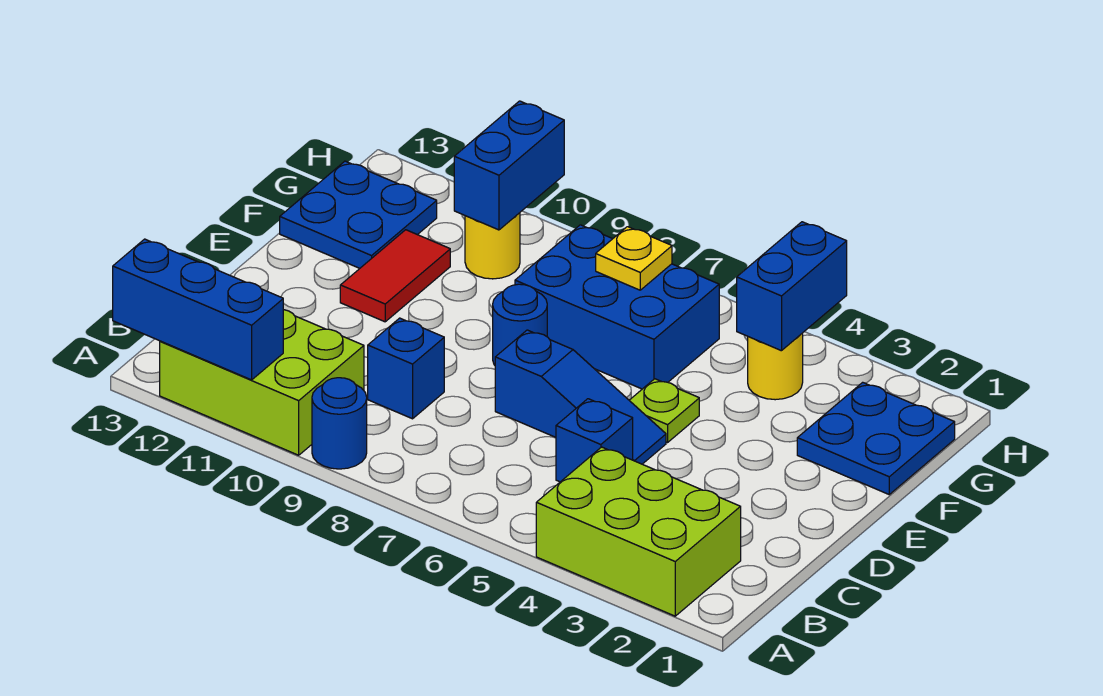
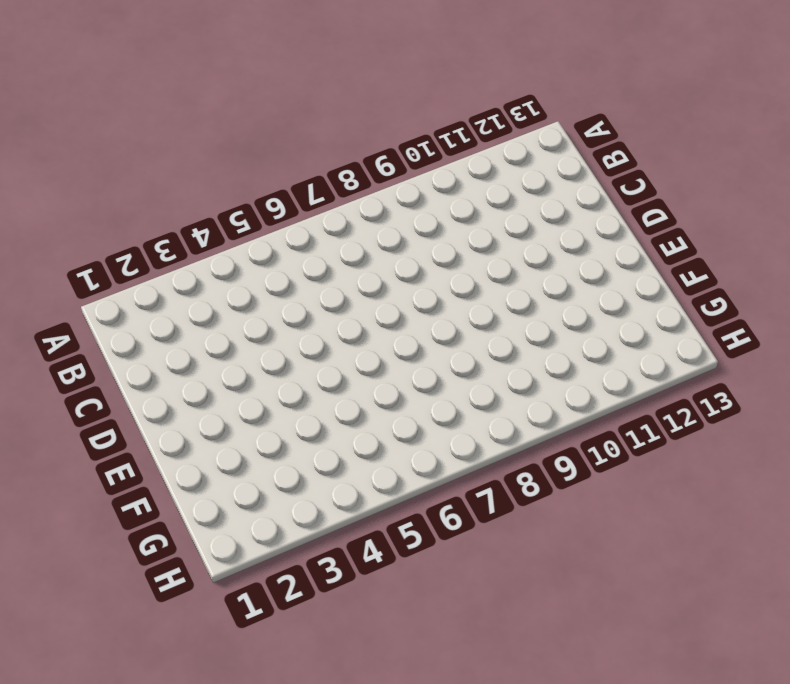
none -> lime 2x3 brick [536,447,741,616]
none -> blue 1x1 round brick [312,378,367,469]
none -> lime 2x3 brick [160,310,364,455]

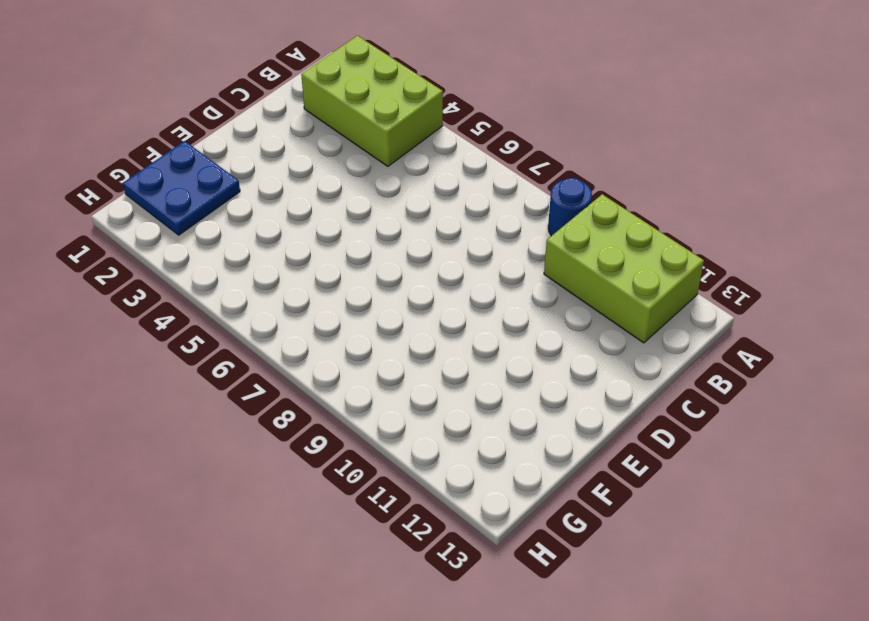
none -> blue 1x1 brick [556,399,633,482]
none -> blue 1x1 brick [368,318,444,419]
none -> blue 1x3 slope [495,330,666,464]

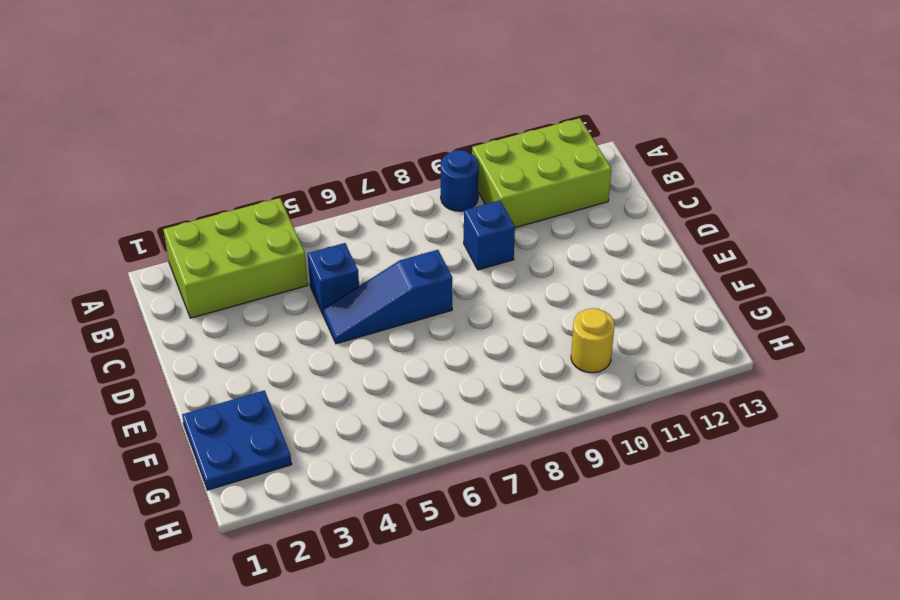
none -> lime 1x1 plate [629,379,699,442]
none -> blue 1x1 round brick [493,284,547,365]
none -> red 1x2 tile [340,230,450,322]

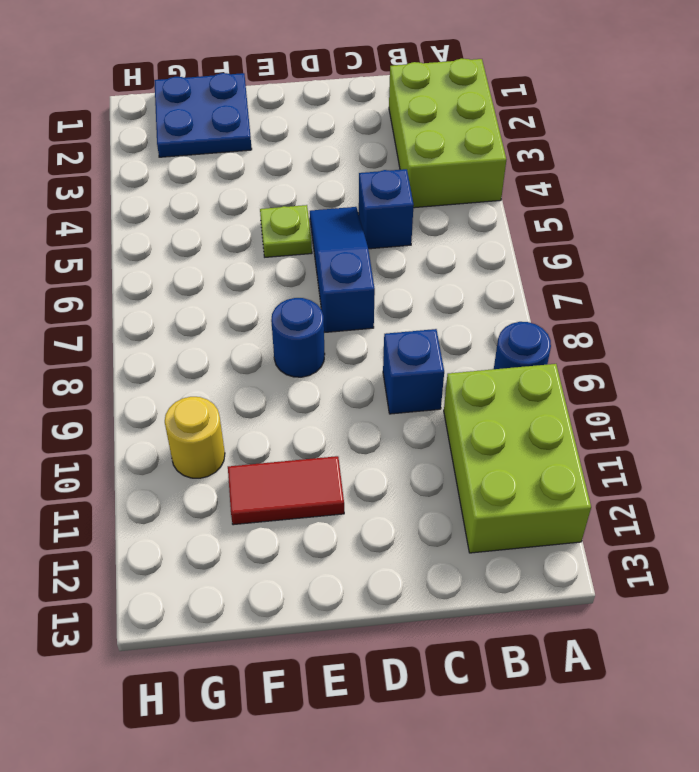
none -> blue 2x3 brick [515,225,719,389]
none -> blue 2x2 plate [280,161,437,269]
none -> yellow 1x1 round brick [748,333,803,400]

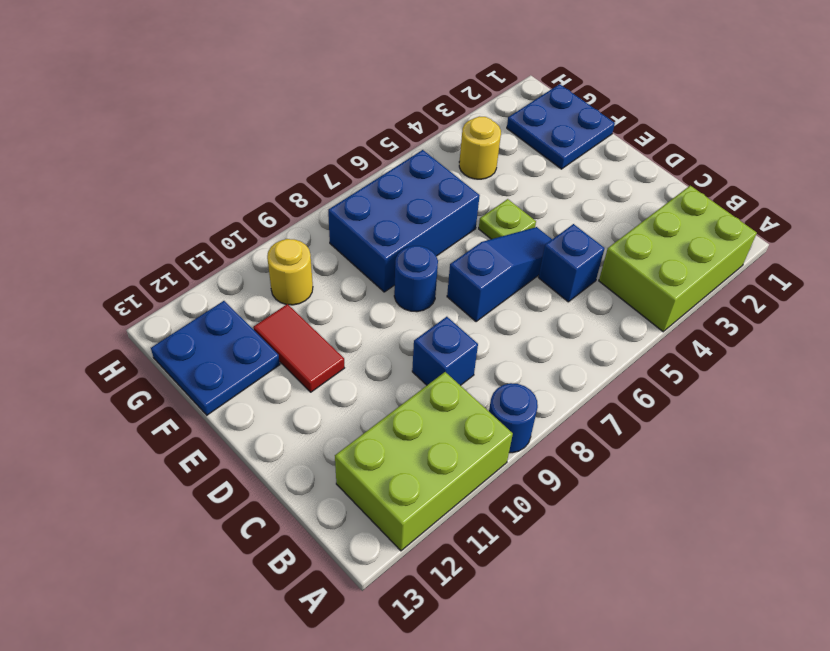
none -> blue 1x3 brick [113,239,283,380]
none -> blue 1x2 brick [737,222,847,351]
none -> yellow 1x1 plate [596,227,672,290]

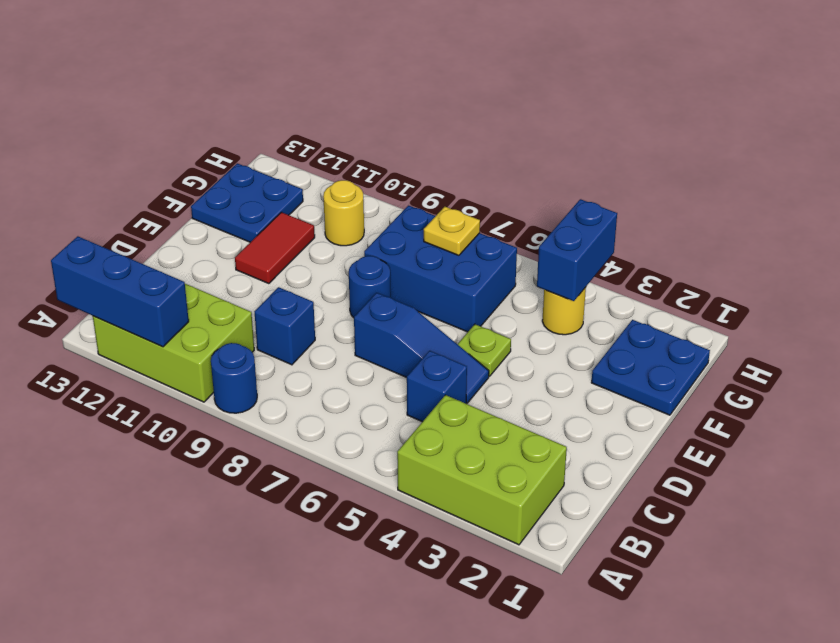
none -> blue 1x2 brick [454,101,564,230]

